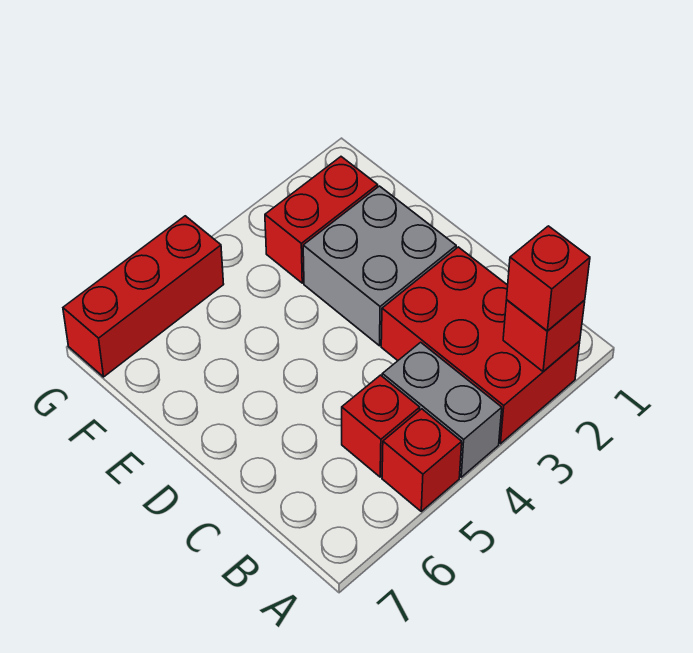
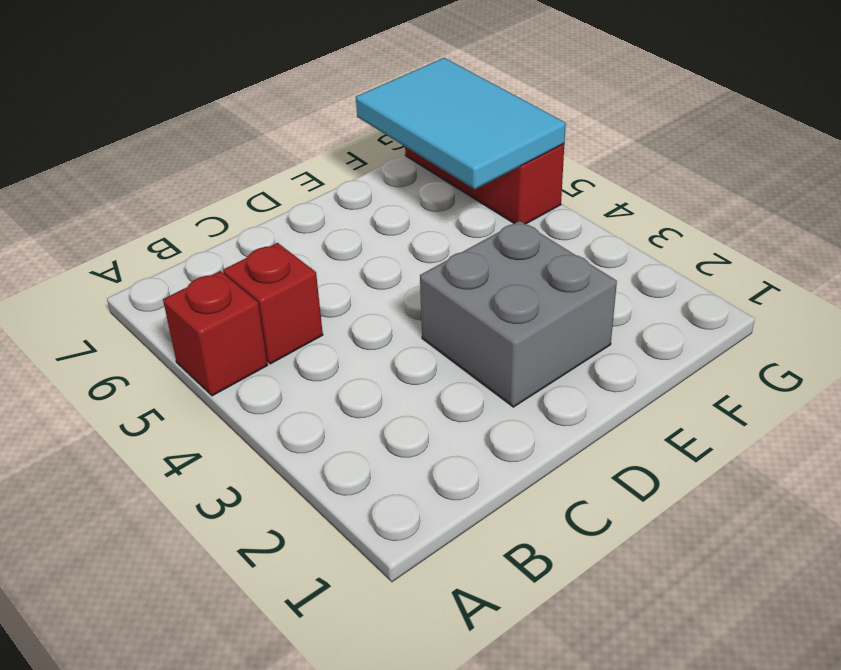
cyan 2x3 tile [356,58,566,189] -> none
none -> red 2x3 brick [381,247,580,444]
none -> grey 1x2 brick [382,342,502,477]

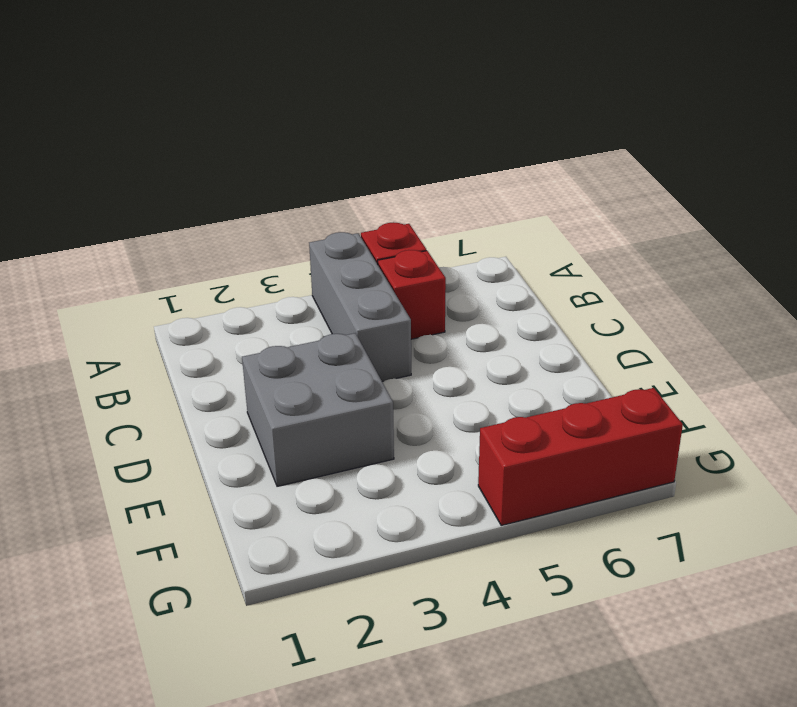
grey 1x3 brick [309,232,411,381] -> grey 1x2 brick [382,342,502,477]
none -> red 2x3 brick [381,247,580,444]
none -> red 1x2 brick [265,157,378,283]

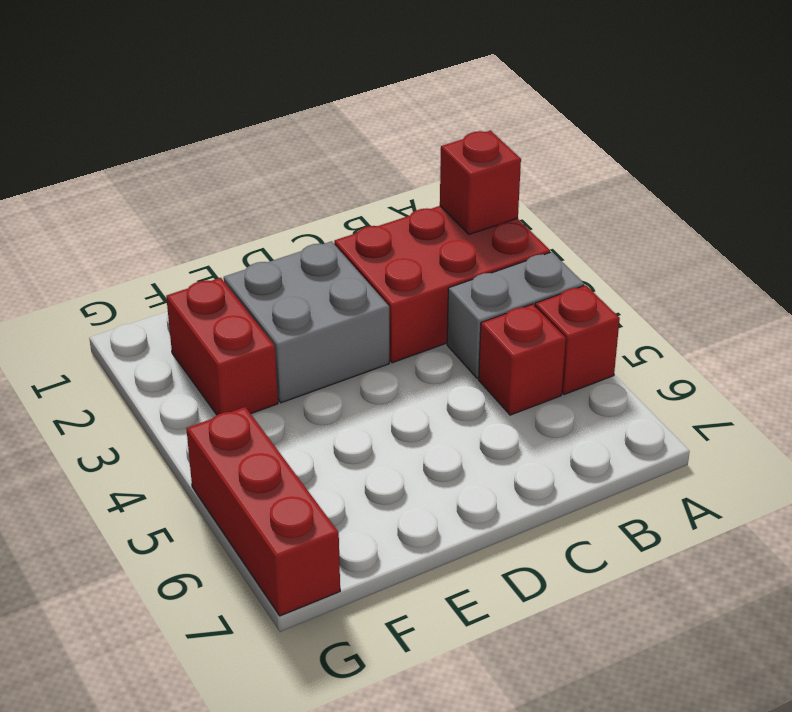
none -> red 1x1 brick [507,226,590,331]

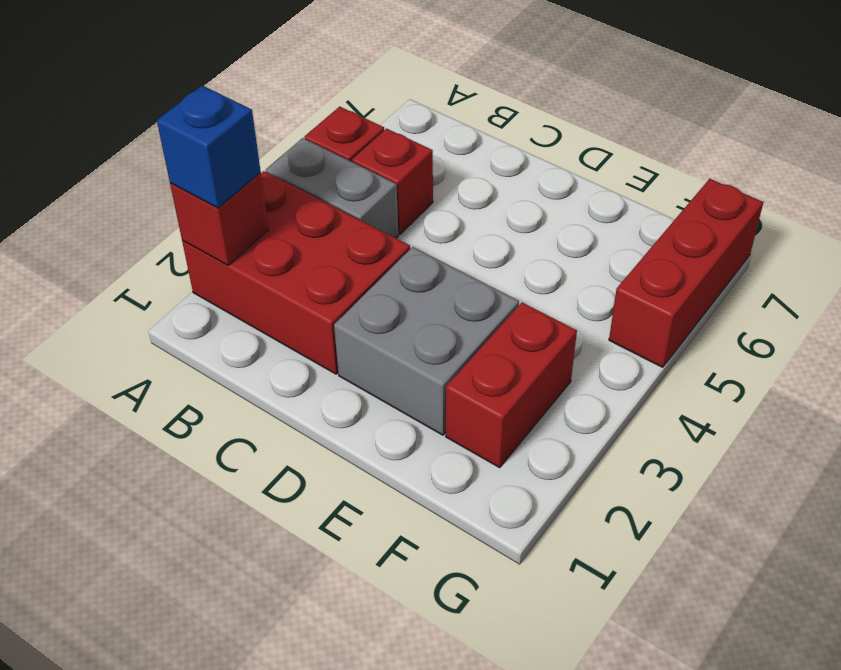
blue 1x1 brick [157,86,261,208] -> red 1x1 brick [507,226,590,331]

